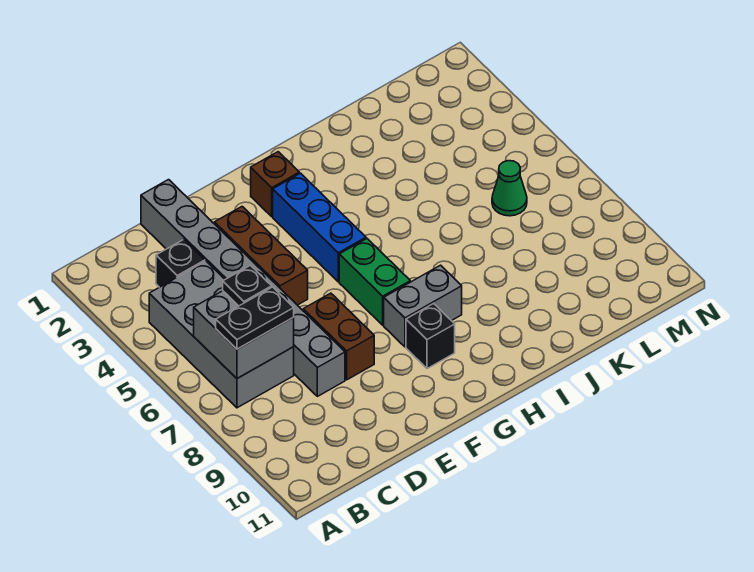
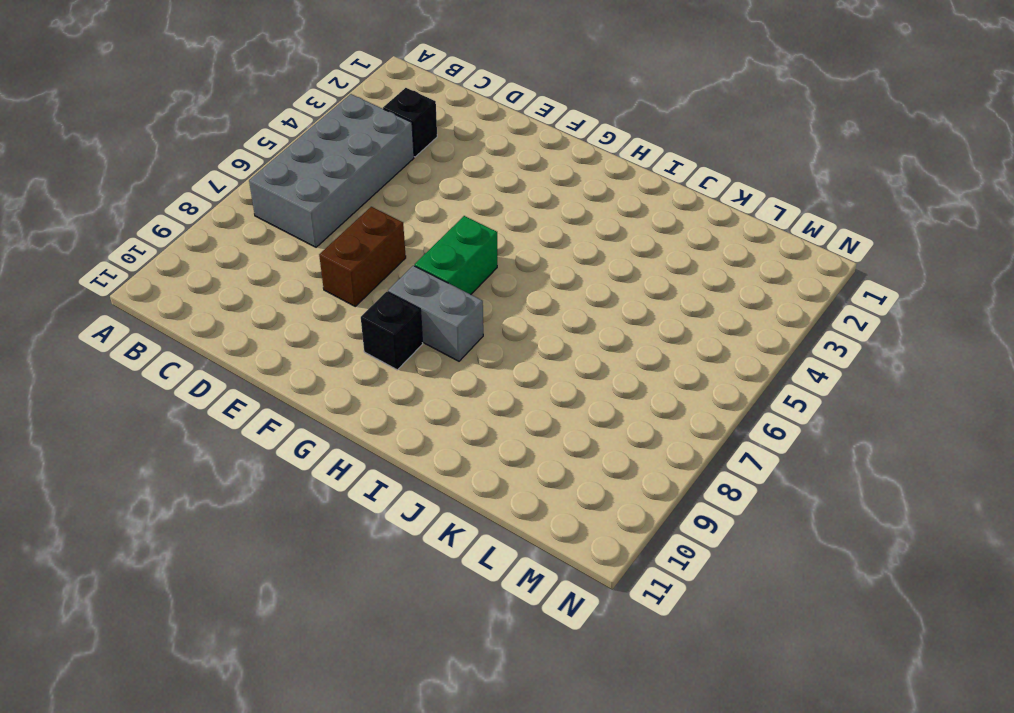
none -> grey 1x8 brick [141,180,345,396]
none -> brown 1x3 brick [214,207,308,305]
none -> brown 1x1 brick [251,152,299,216]

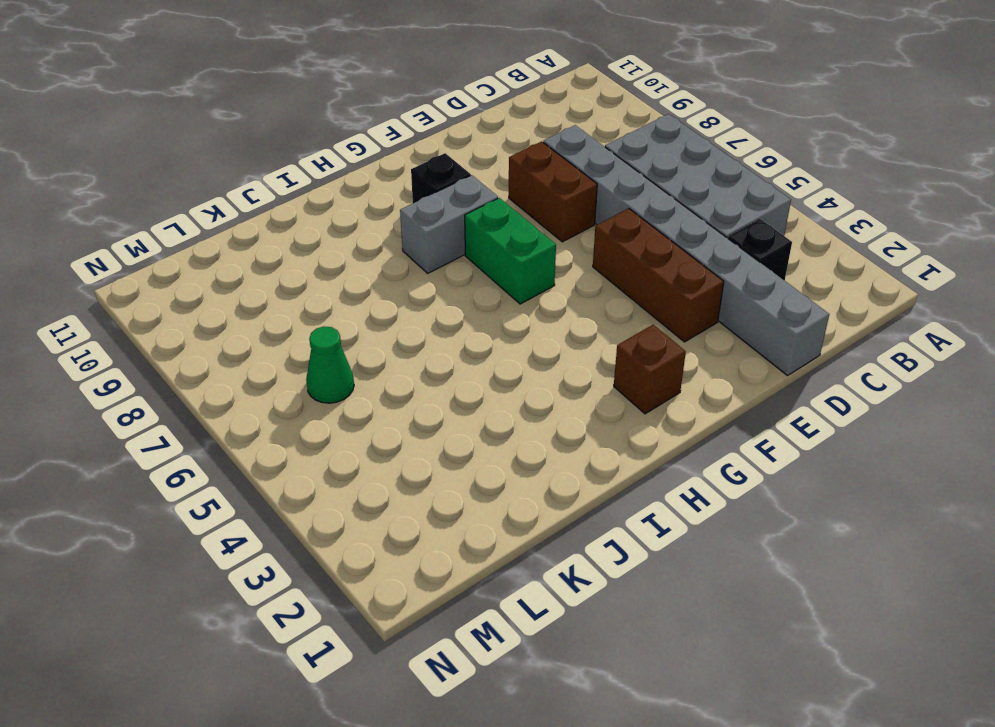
none -> blue 1x3 brick [273,173,366,282]
none -> grey 2x2 brick [194,291,294,378]
none -> black 1x2 plate [216,287,294,349]

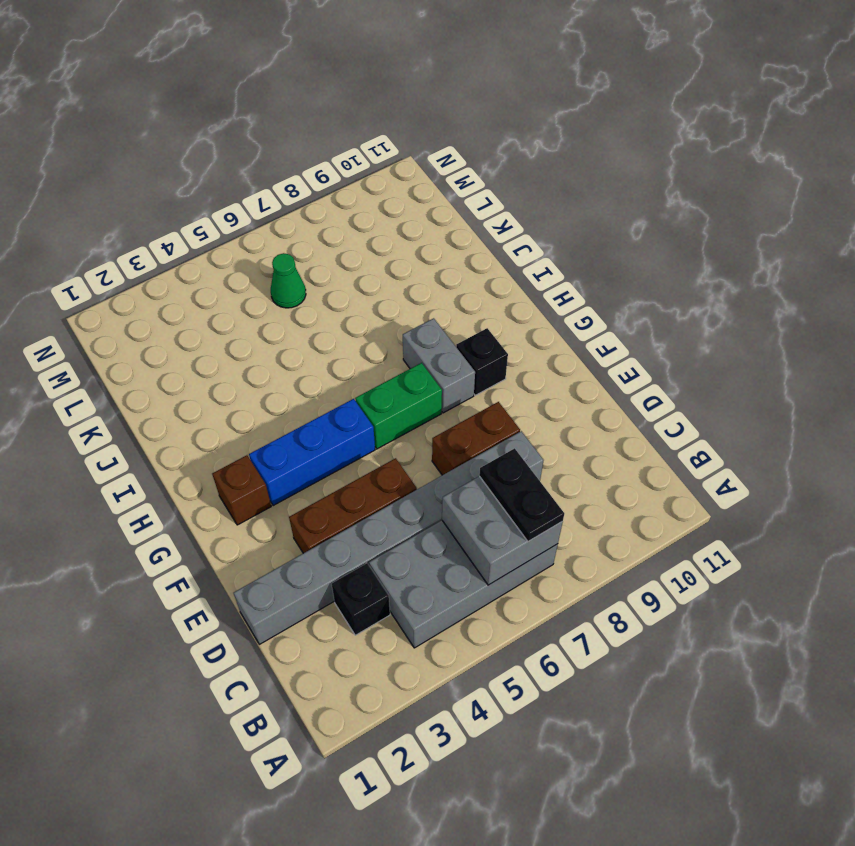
none -> black 1x1 plate [223,265,272,306]

